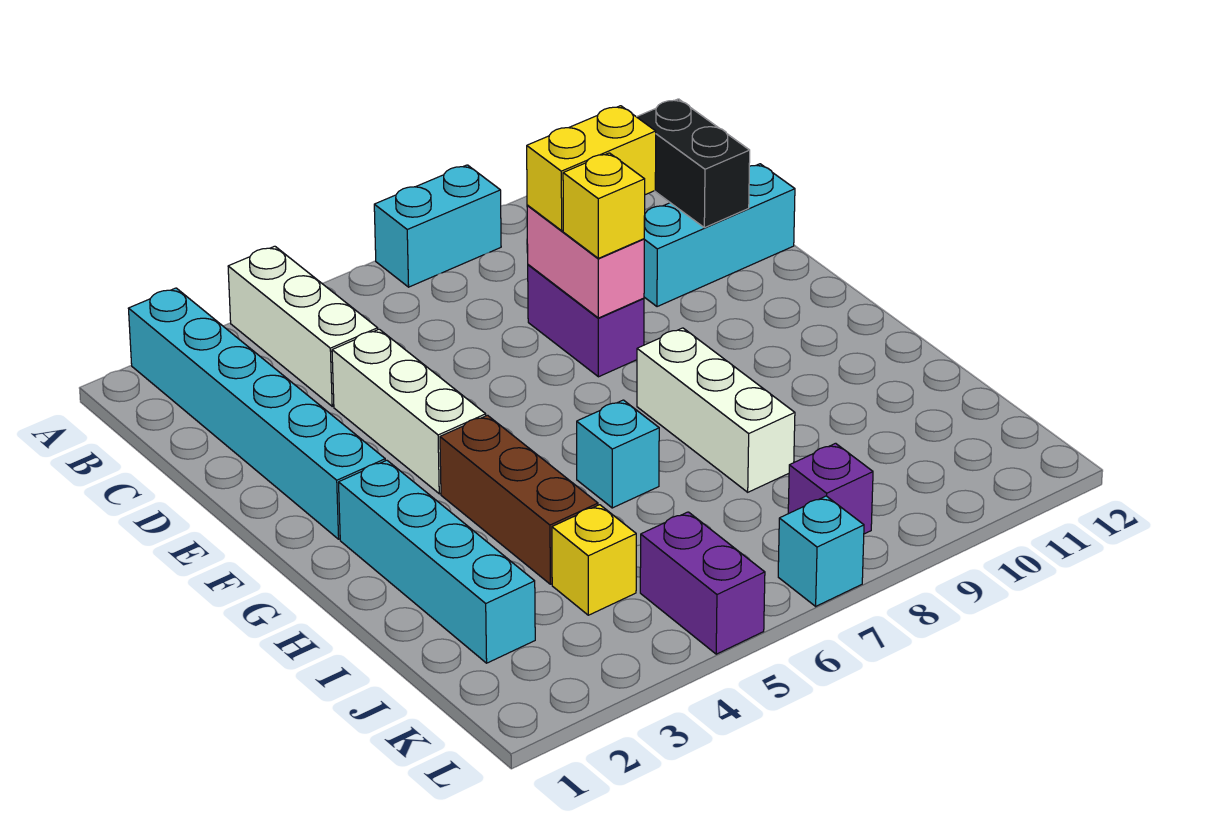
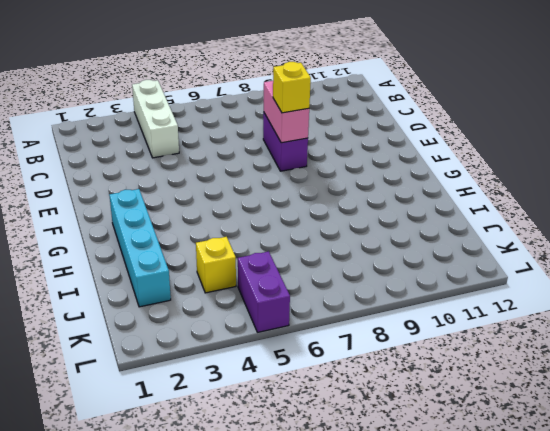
none -> cyan 1x6 brick [128,288,385,539]
none -> cyan 1x2 brick [374,165,501,287]
none -> white 1x3 brick [332,329,486,494]

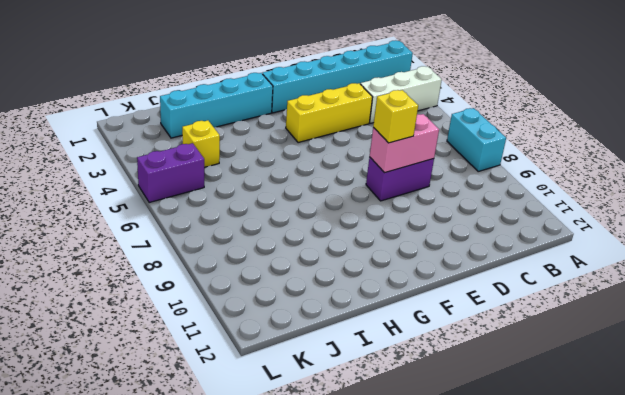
yellow 1x3 brick [286,83,373,143] -> white 1x3 brick [332,329,486,494]
none -> cyan 1x3 brick [644,164,795,307]
none -> brown 1x3 brick [440,415,598,584]
none -> white 1x3 brick [637,328,795,492]

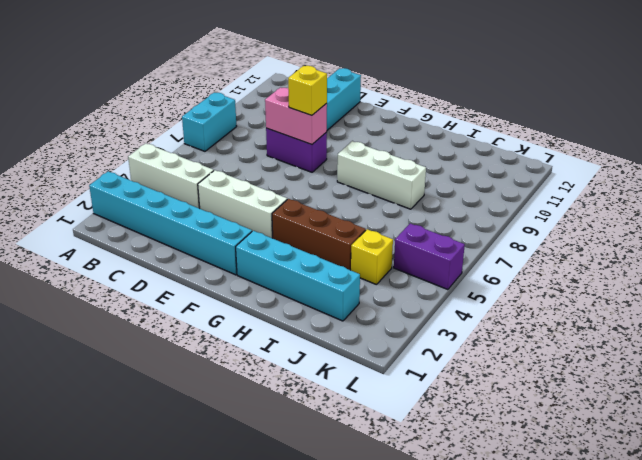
none -> cyan 1x1 brick [577,400,659,508]
none -> purple 1x1 brick [788,443,873,534]
none -> cyan 1x1 brick [778,496,864,606]

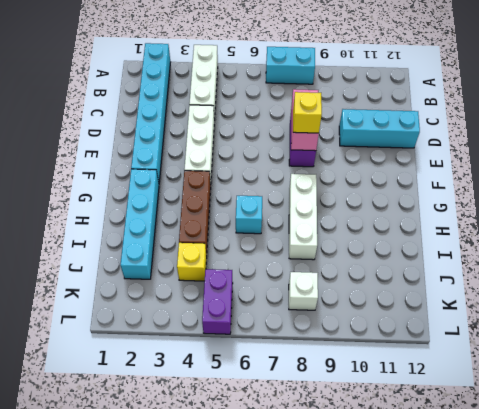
white 1x1 brick [289,272,318,310] -> purple 1x1 brick [788,443,873,534]
none -> cyan 1x1 brick [778,496,864,606]
none -> black 1x2 brick [637,99,750,228]
none -> yellow 1x2 brick [527,106,656,231]

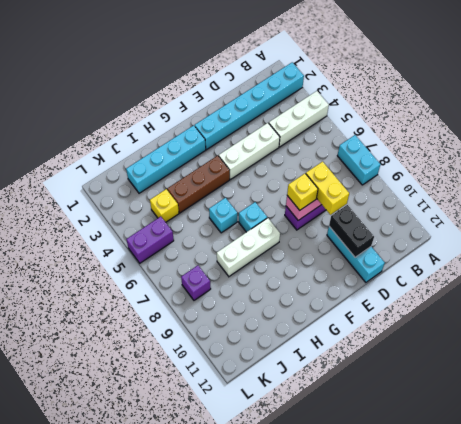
black 1x2 brick [329,205,374,257] -> black 1x2 brick turned to [637,99,750,228]
cyan 1x1 brick [239,202,267,232] -> cyan 1x1 brick moved to [778,496,864,606]

